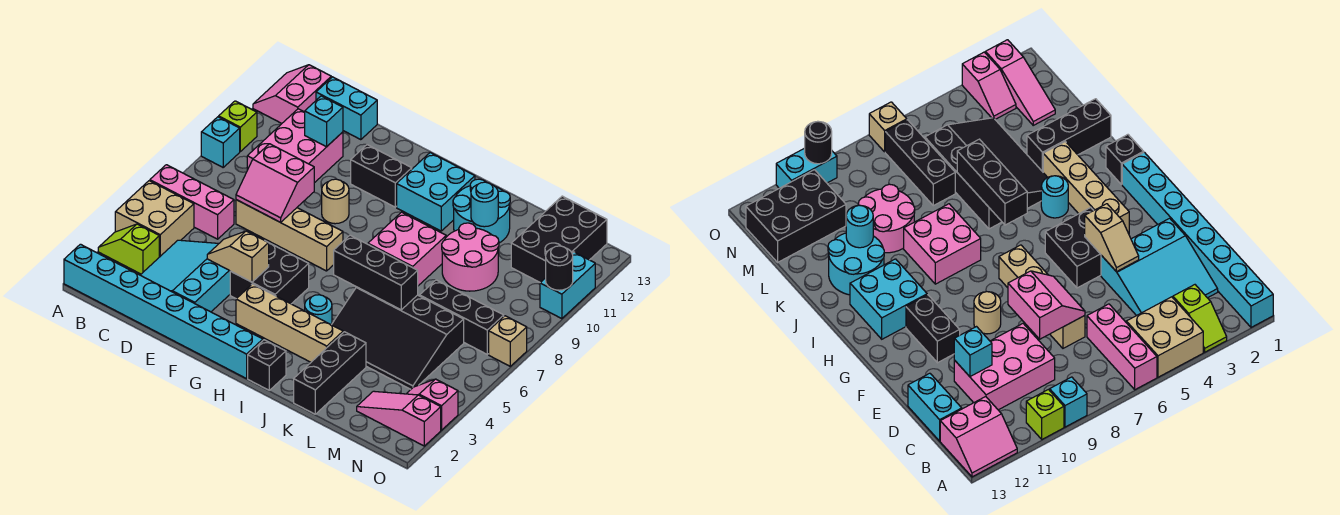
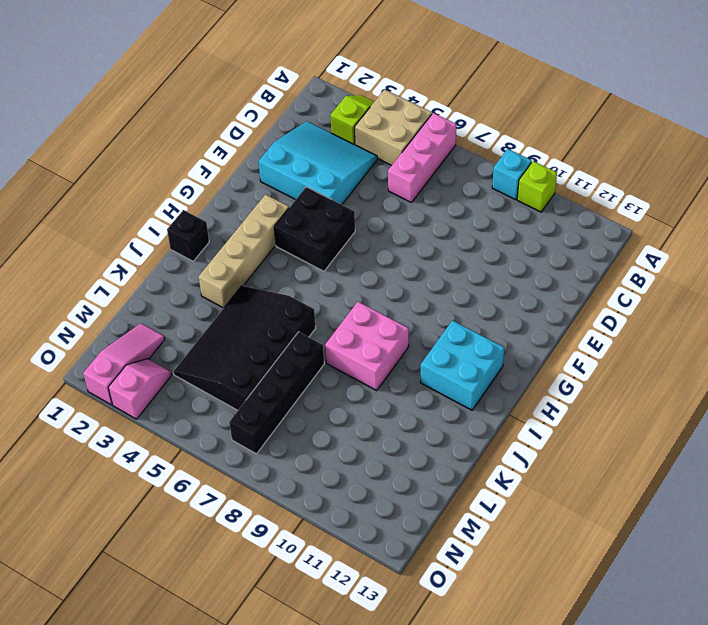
black 1x4 brick [229,332,324,454] -> black 1x3 brick [420,280,504,354]
none -> cyan 1x8 brick [64,244,263,379]
none -> pink 2x2 slope [253,65,331,123]
none -> pink 2x3 brick [247,109,343,183]
none -> cyan 1x2 brick [316,77,377,140]

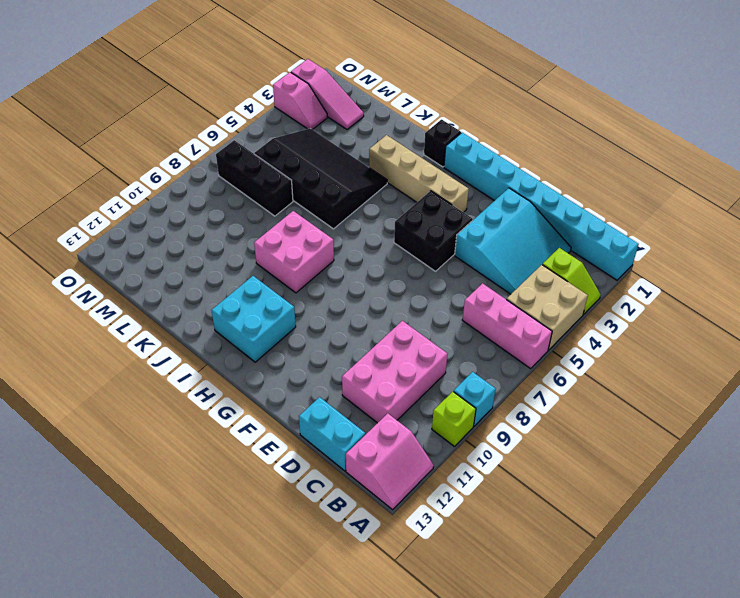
none -> tan 1x4 brick [236,200,343,271]
none -> tan 1x1 round brick [322,179,349,224]
none -> black 1x2 brick [351,145,412,207]
none -> cyan 1x1 round brick [305,295,332,325]

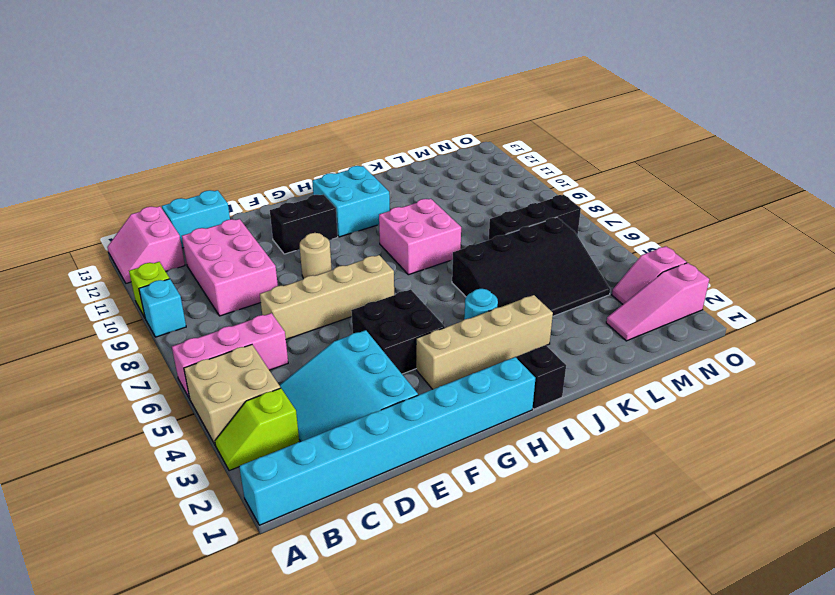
none -> cyan 2x2 round brick [453,179,510,243]
none -> black 1x3 brick [294,332,366,414]
none -> pink 2x2 round brick [442,223,499,291]
none -> black 2x3 brick [511,196,607,283]

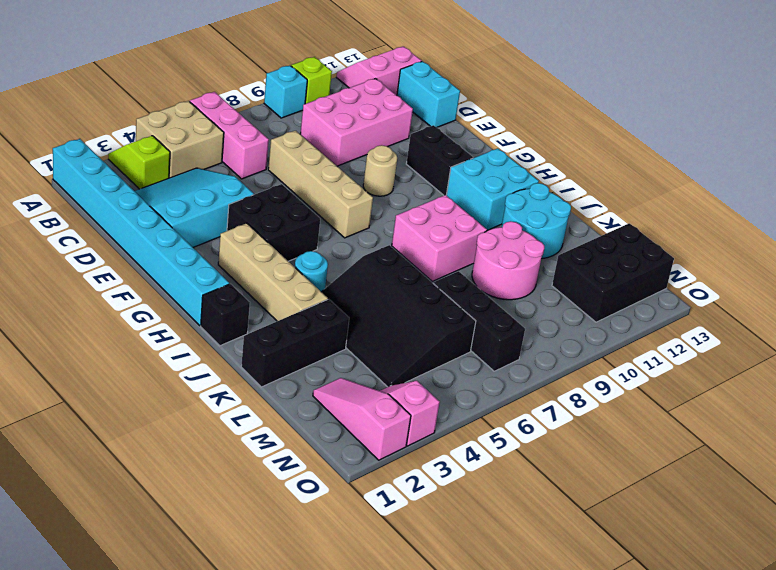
none -> tan 1x1 brick [489,316,527,366]
none -> cyan 1x2 brick [540,252,595,319]
none -> pink 2x2 slope [236,144,314,222]
none -> cyan 1x1 brick [305,96,343,147]

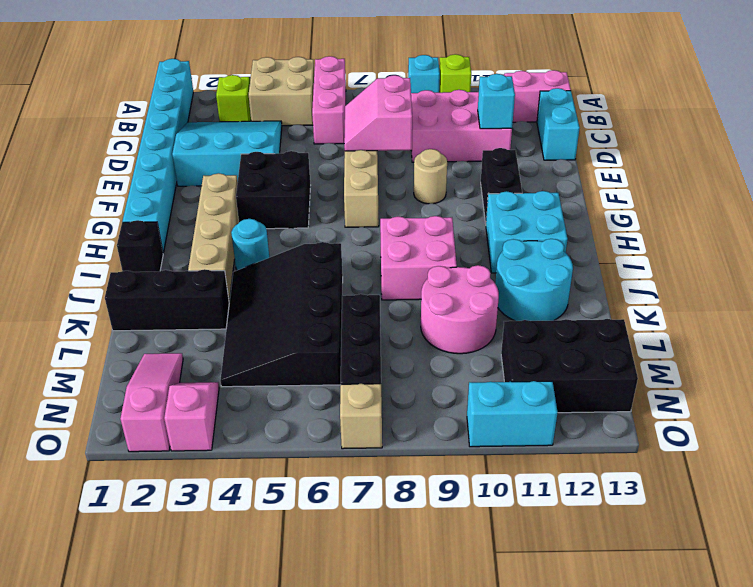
none -> tan 1x2 slope [207,231,269,282]
none -> black 1x3 brick [334,235,418,310]
none -> cyan 1x1 round brick [471,182,498,227]
none -> black 1x1 round brick [546,246,573,290]

